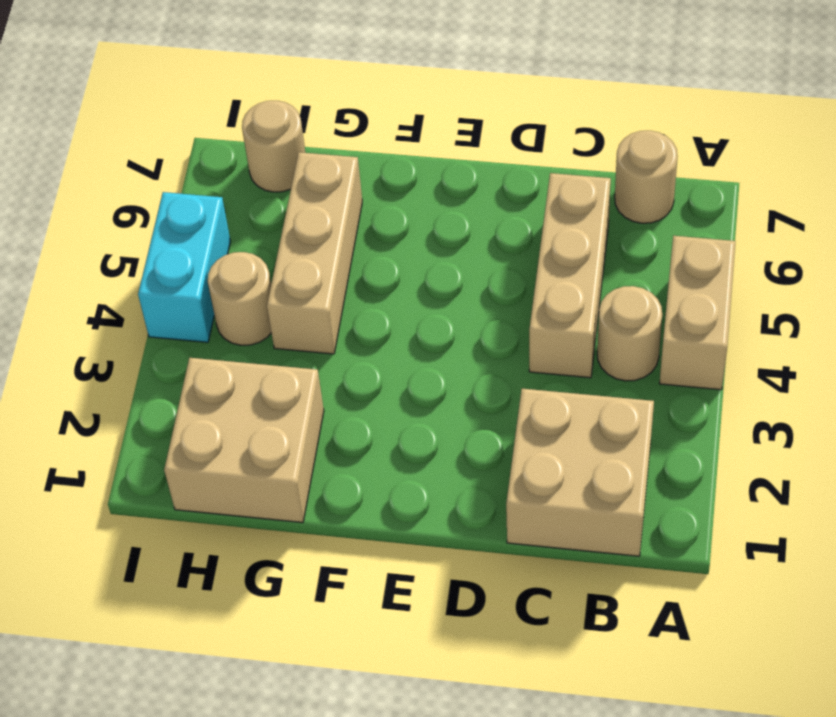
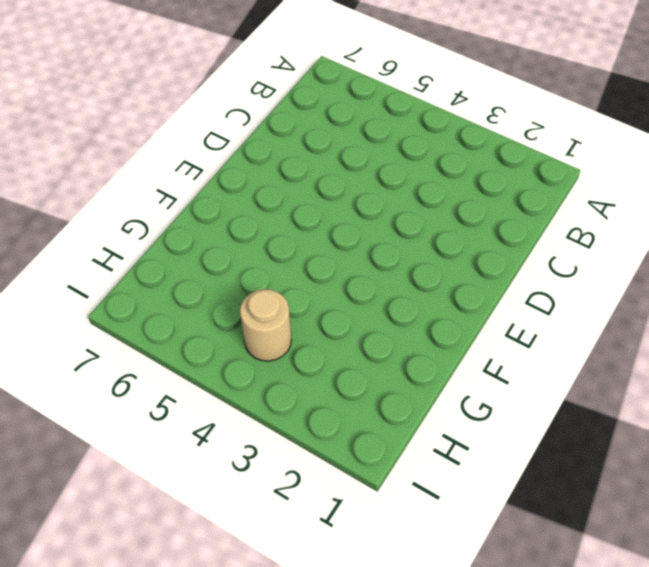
none -> tan 1x2 brick [660,236,735,390]
none -> tan 2x2 brick [506,389,654,556]

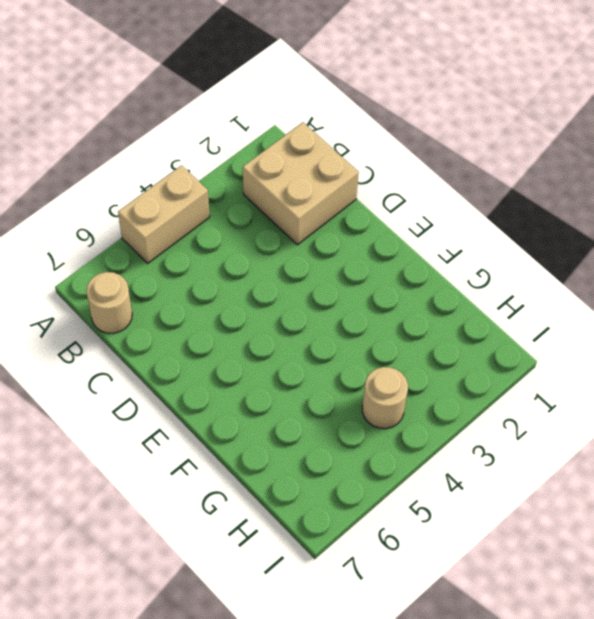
none -> tan 1x1 round brick [597,286,662,381]
none -> tan 1x3 brick [529,173,611,378]

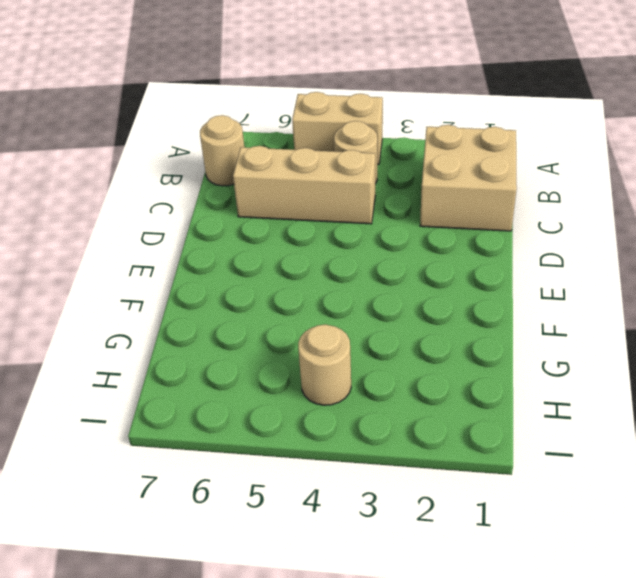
none -> tan 2x2 brick [164,358,324,523]
none -> tan 1x3 brick [267,152,362,354]

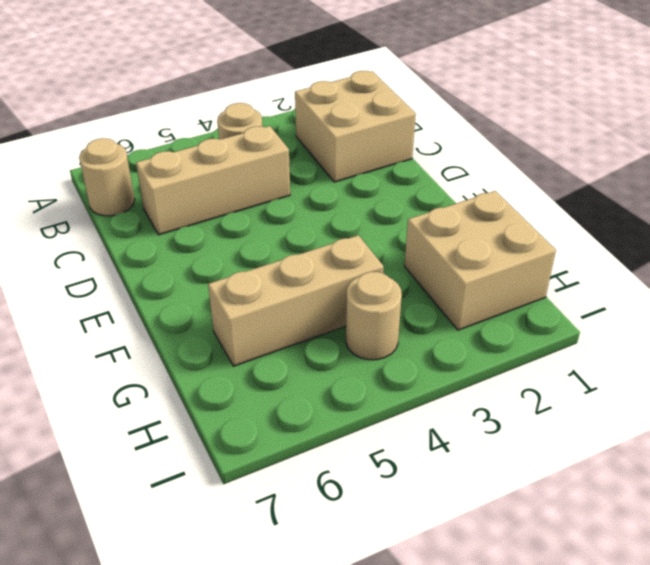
none -> tan 1x2 brick [660,236,735,390]
none -> tan 1x1 round brick [242,101,305,192]

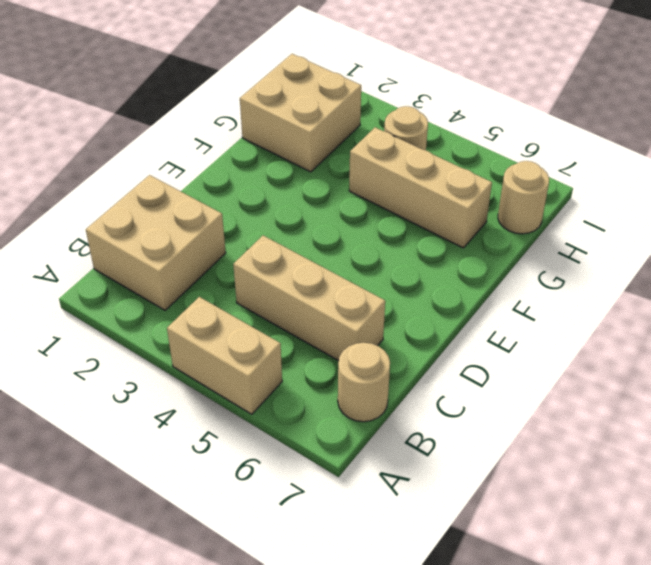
none -> tan 1x1 round brick [597,286,662,381]
none -> cyan 1x2 brick [138,192,230,342]

